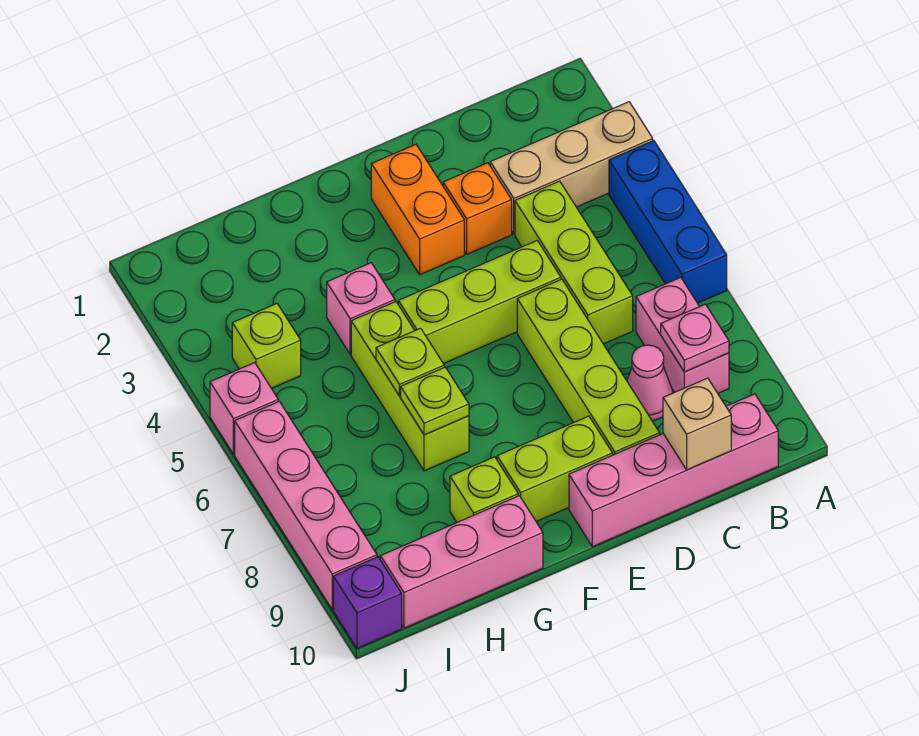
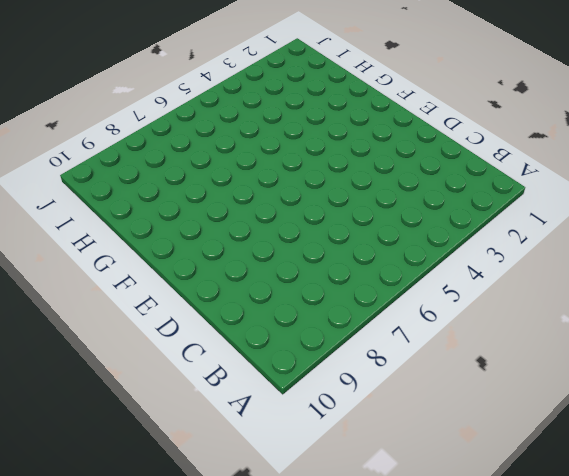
none -> tan 1x3 brick [490,102,653,234]
none -> blue 1x3 brick [609,141,727,303]
none -> pink 1x2 brick [636,277,729,393]

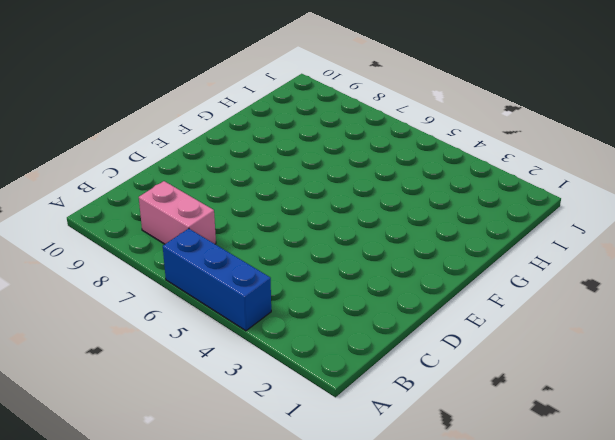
none -> tan 1x3 brick [490,102,653,234]
none -> pink 1x4 brick [569,394,778,547]
none -> lime 1x3 brick [515,181,633,344]

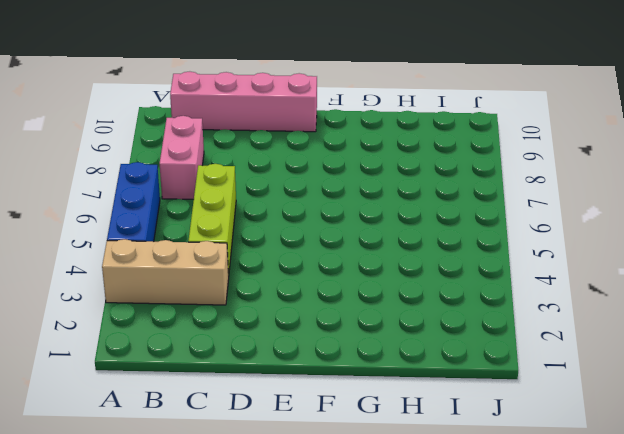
none -> pink 1x1 cone [627,345,673,421]
none -> orange 1x1 brick [443,163,512,254]
none -> lime 1x3 brick [398,241,561,364]

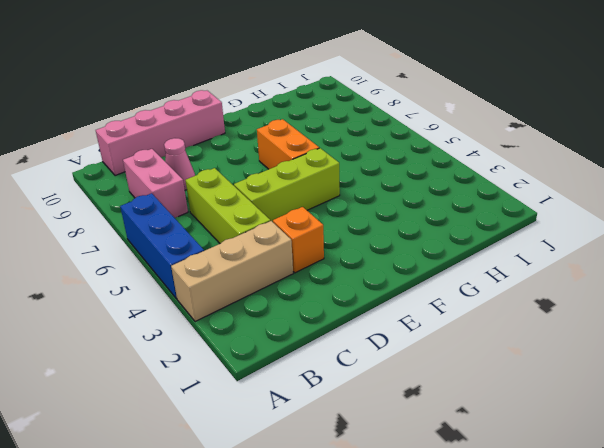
orange 1x2 brick [257,119,319,169] -> orange 1x2 brick moved to [371,144,464,275]
none -> lime 1x4 brick [517,279,660,455]
none -> lime 1x2 brick [497,416,613,522]
none -> pink 1x1 brick [327,263,395,354]

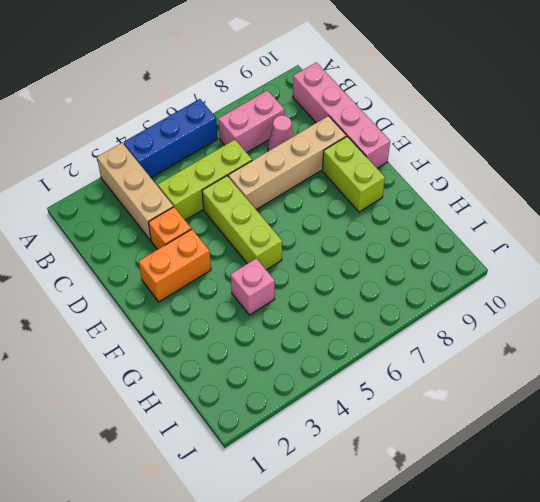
tan 1x4 brick [228,116,346,210] -> lime 1x4 brick [517,279,660,455]
none -> lime 1x3 brick [351,302,469,471]
none -> lime 1x1 brick [450,457,518,522]
none -> pink 1x3 brick [380,496,543,628]

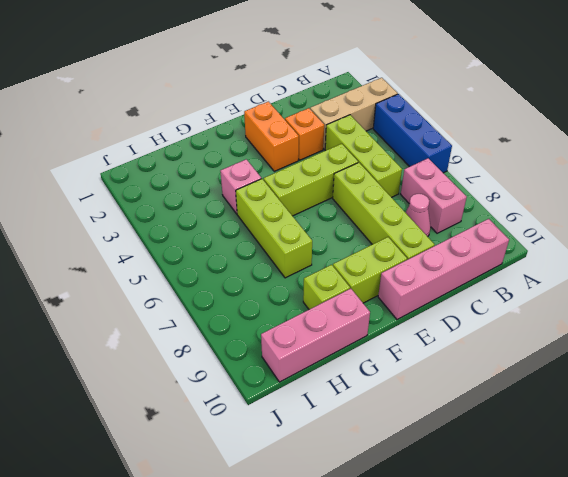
none -> lime 1x1 brick [232,304,301,388]
none -> pink 1x1 brick [210,363,278,454]
none -> pink 1x4 brick [235,401,377,610]

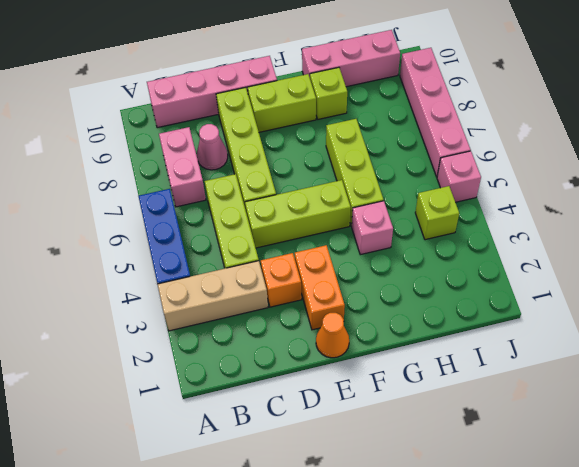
orange 1x1 cone [316,313,349,358] -> none
none -> purple 1x1 brick [333,557,402,648]
none -> pink 1x1 plate [661,304,729,372]
none -> tan 1x1 brick [663,378,731,470]

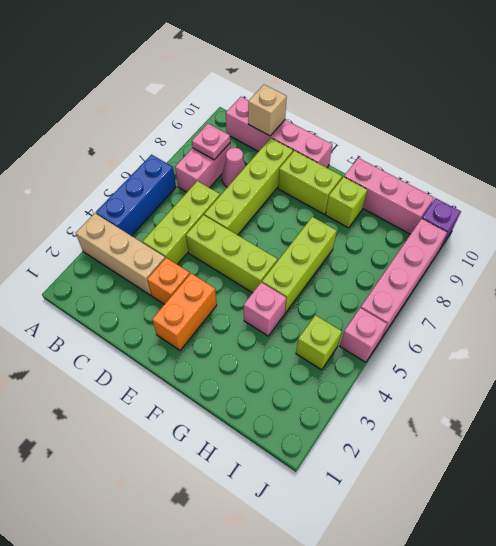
none -> lime 1x1 plate [376,328,444,396]
none -> lime 1x1 plate [401,367,469,435]

